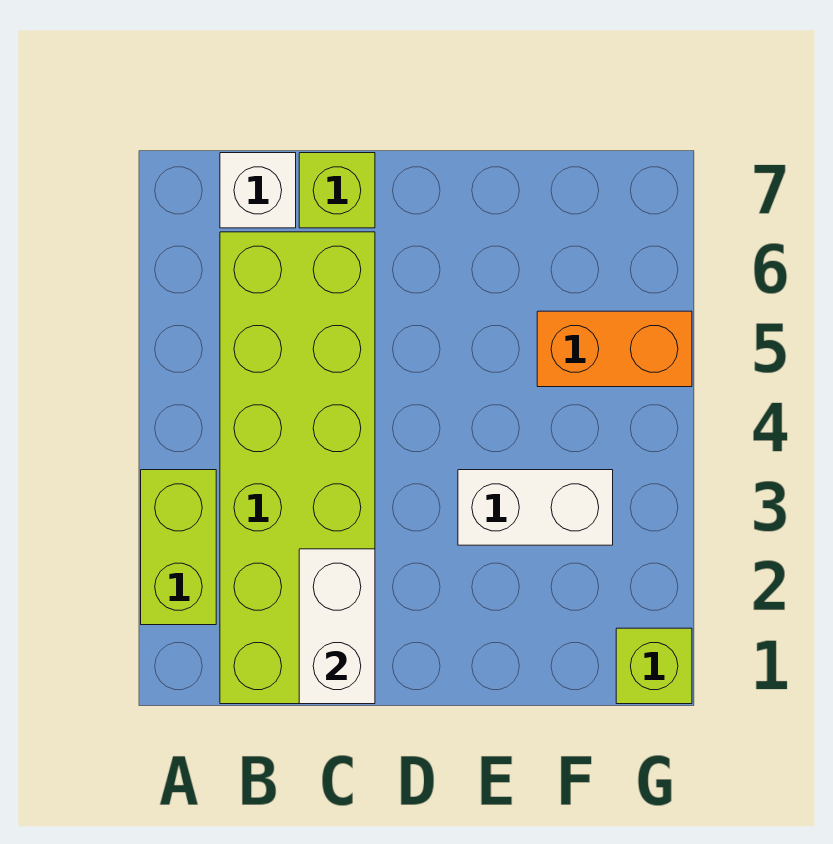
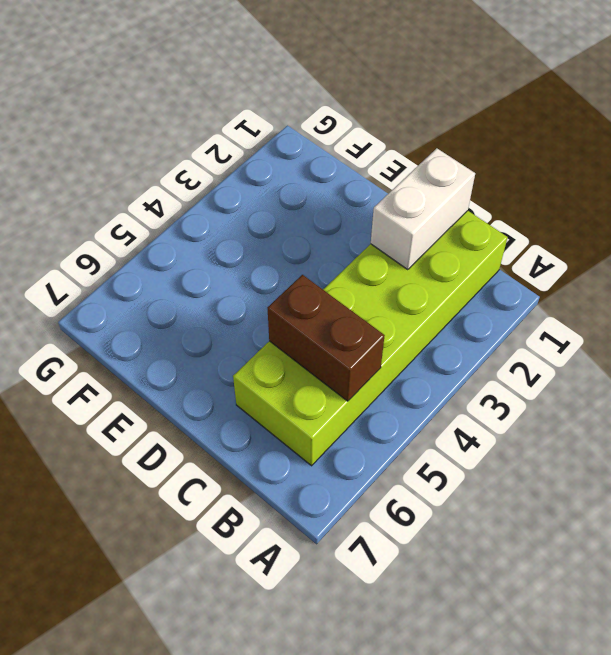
brown 1x2 brick [268,275,385,401] -> none
none -> lime 1x2 brick [141,470,216,625]
none -> white 1x1 brick [220,153,296,228]

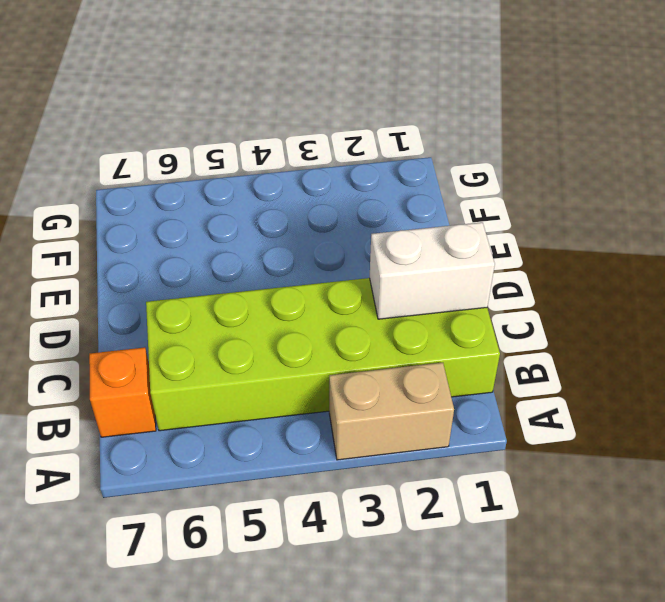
tan 1x2 brick [329,363,454,460] -> lime 1x2 brick [141,470,216,625]
orange 1x1 brick [89,347,156,437] -> white 1x1 brick [220,153,296,228]
none -> lime 1x1 brick [299,153,375,228]
none -> white 1x2 brick [458,470,613,545]

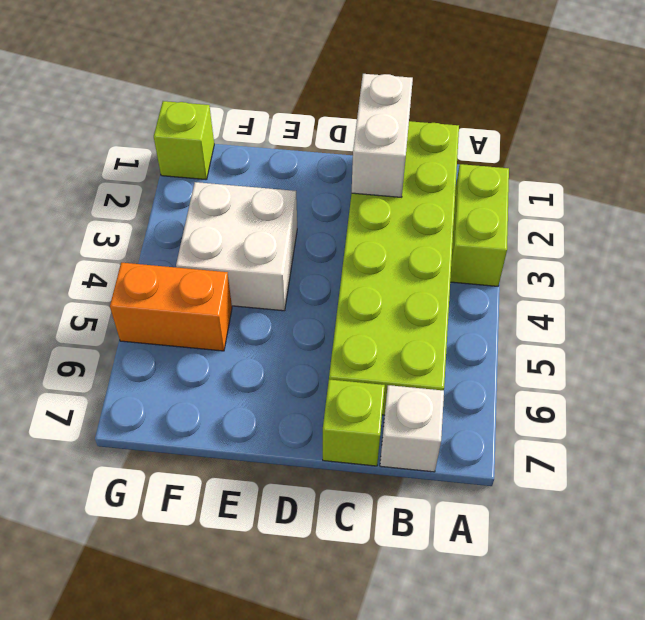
white 2x2 brick [176,182,297,311] -> white 1x2 brick [458,470,613,545]

